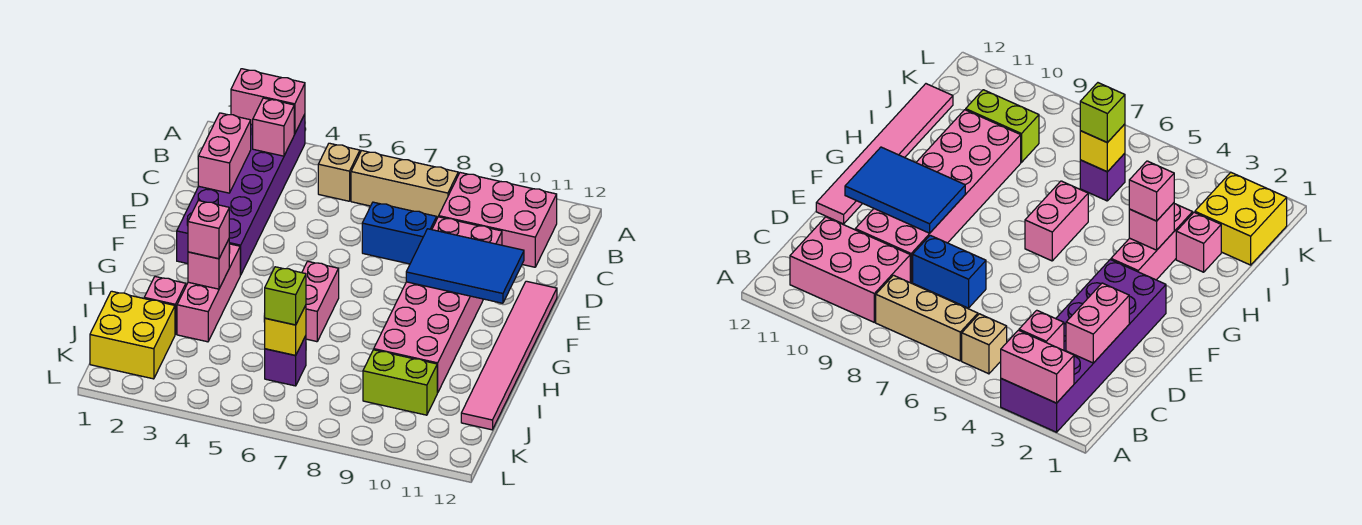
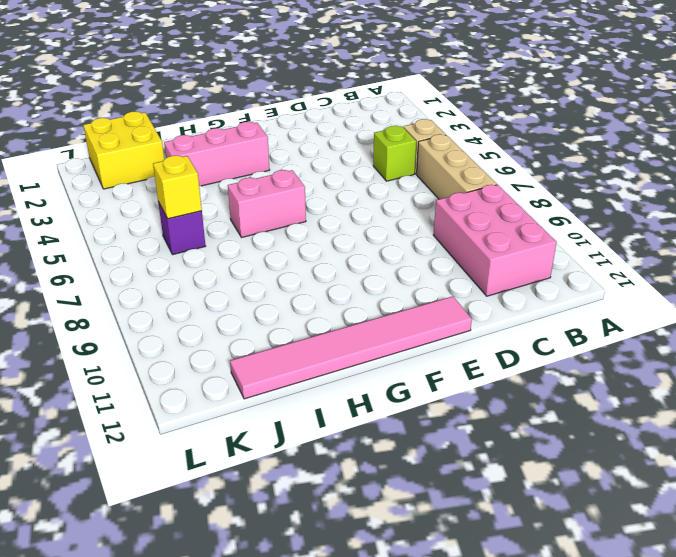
lime 1x1 brick [373,126,416,181] -> lime 1x1 brick moved to [265,267,306,325]
none -> purple 2x6 brick [177,114,305,275]
none -> blue 1x2 brick [362,202,437,264]
none -> pink 2x6 brick [374,217,502,393]

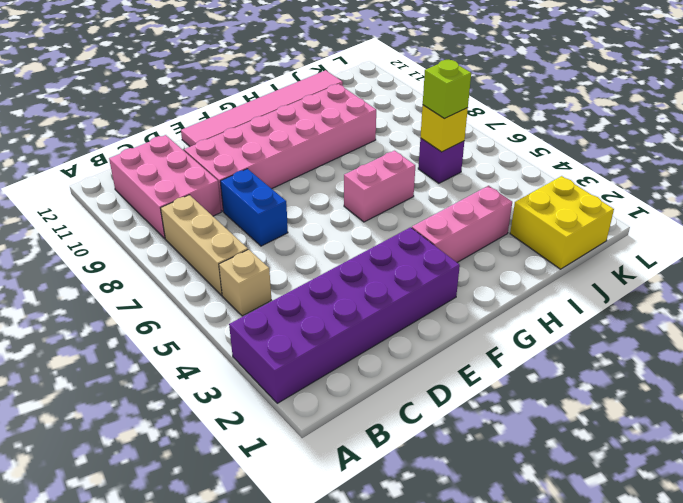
none -> pink 1x1 brick [144,277,186,334]
none -> lime 1x2 brick [363,350,437,415]
none -> pink 1x2 brick [231,69,305,134]

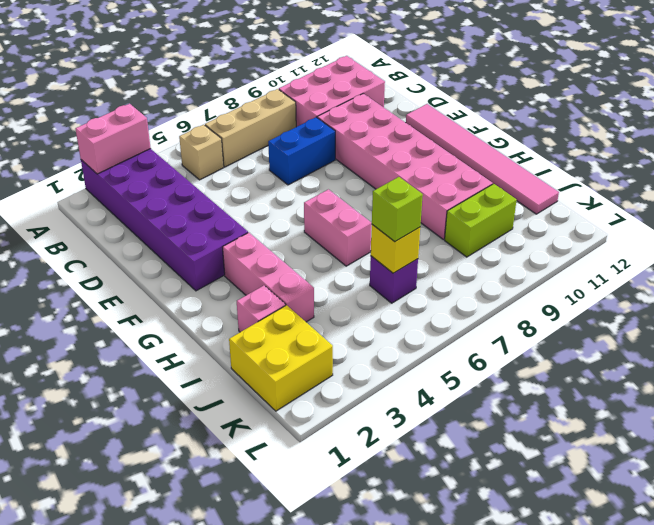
none -> pink 1x1 brick [253,98,294,156]
none -> pink 1x2 brick [198,113,251,193]
none -> blue 2x3 tile [406,229,524,303]

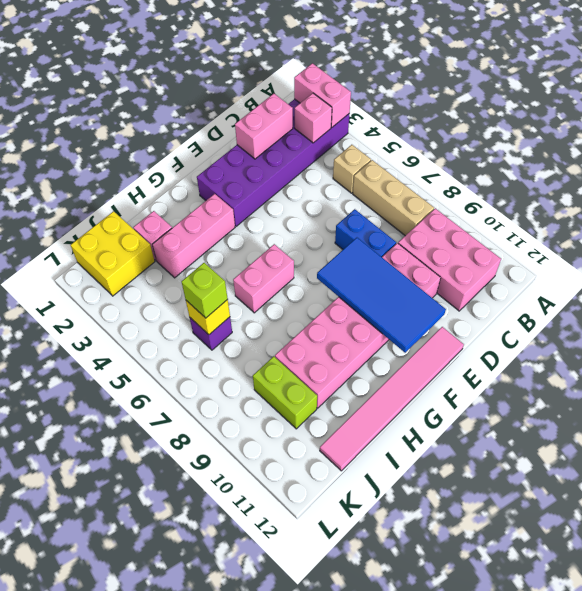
blue 2x4 tile [317,238,446,353] -> blue 2x3 tile [406,229,524,303]
none -> pink 1x1 brick [188,239,229,289]
none -> pink 1x1 brick [188,201,229,259]

